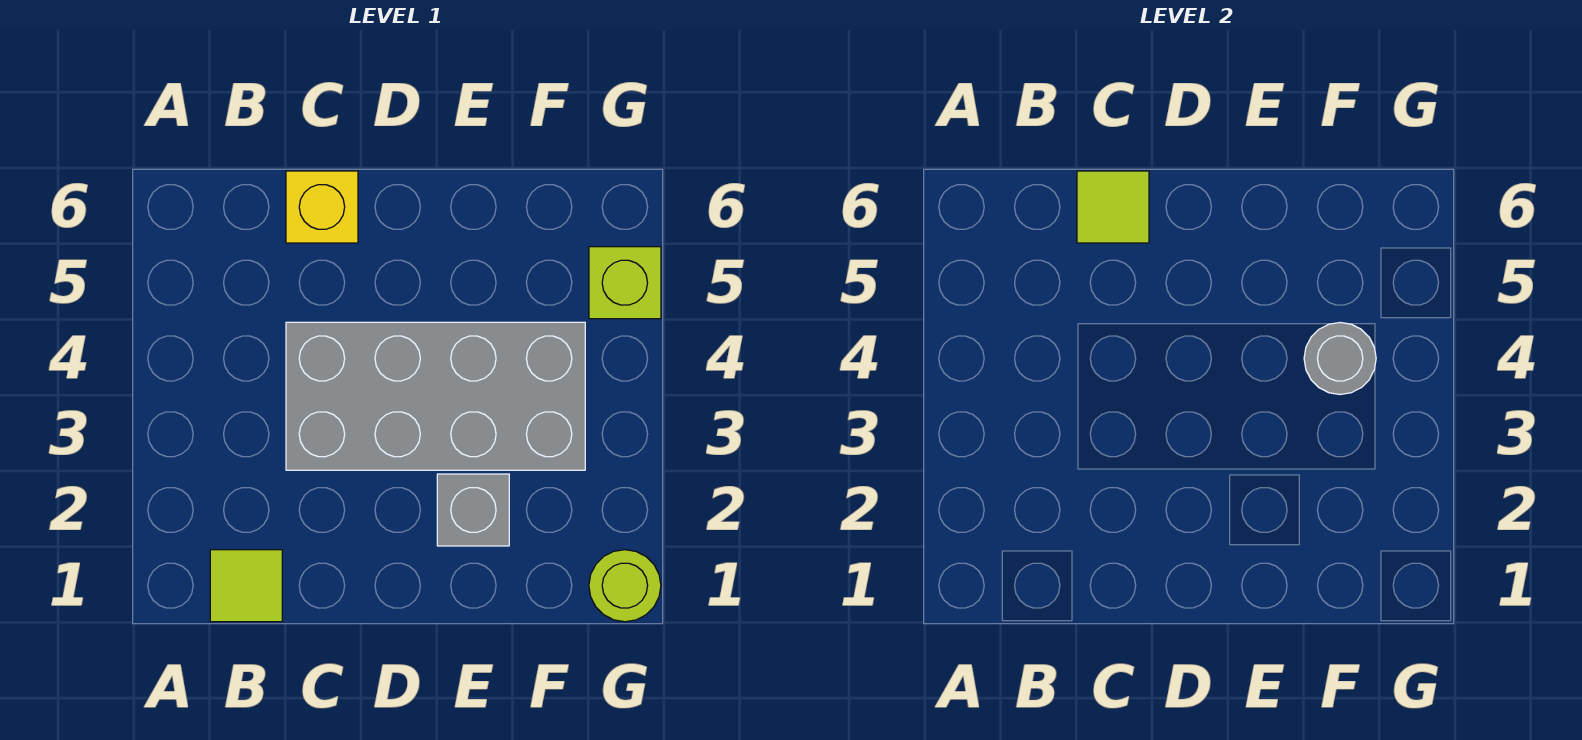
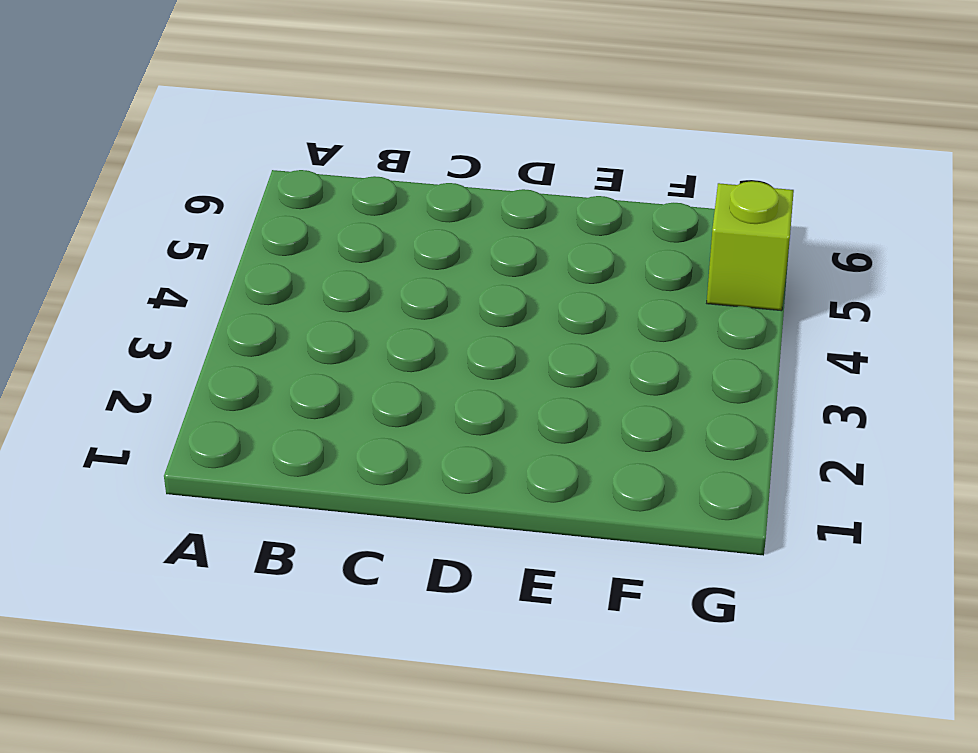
none -> lime 1x1 tile [210,550,282,622]
none -> grey 2x4 brick [286,322,585,470]

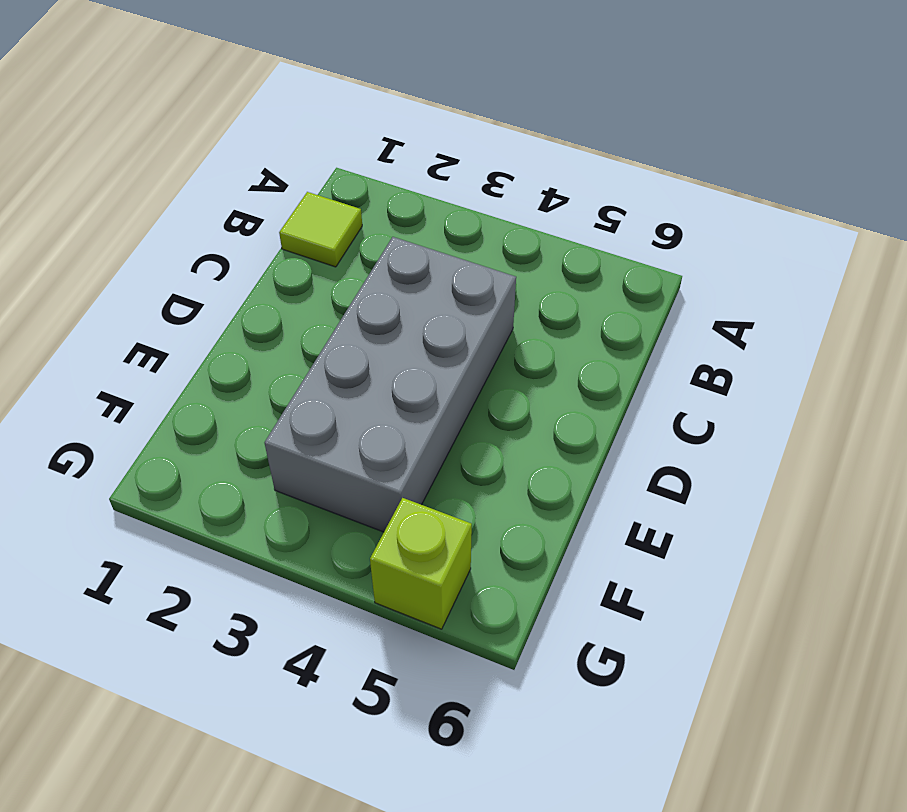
none -> yellow 1x1 brick [286,171,358,243]
none -> grey 1x1 brick [437,474,509,546]

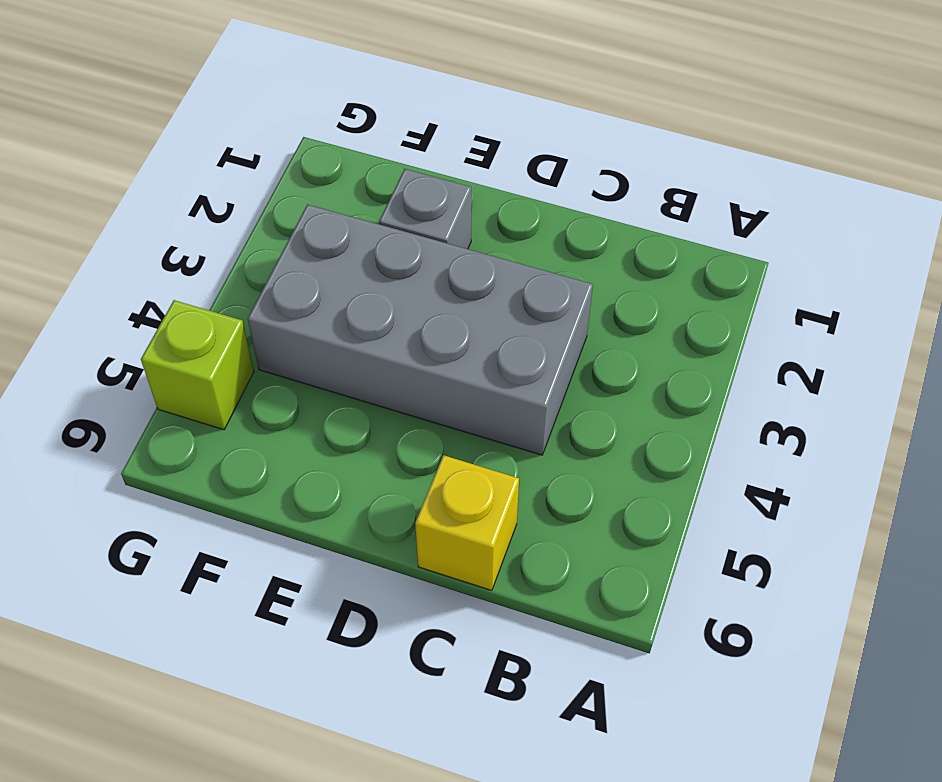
none -> lime 1x1 tile [210,550,282,622]
none -> lime 1x1 round brick [589,550,661,622]

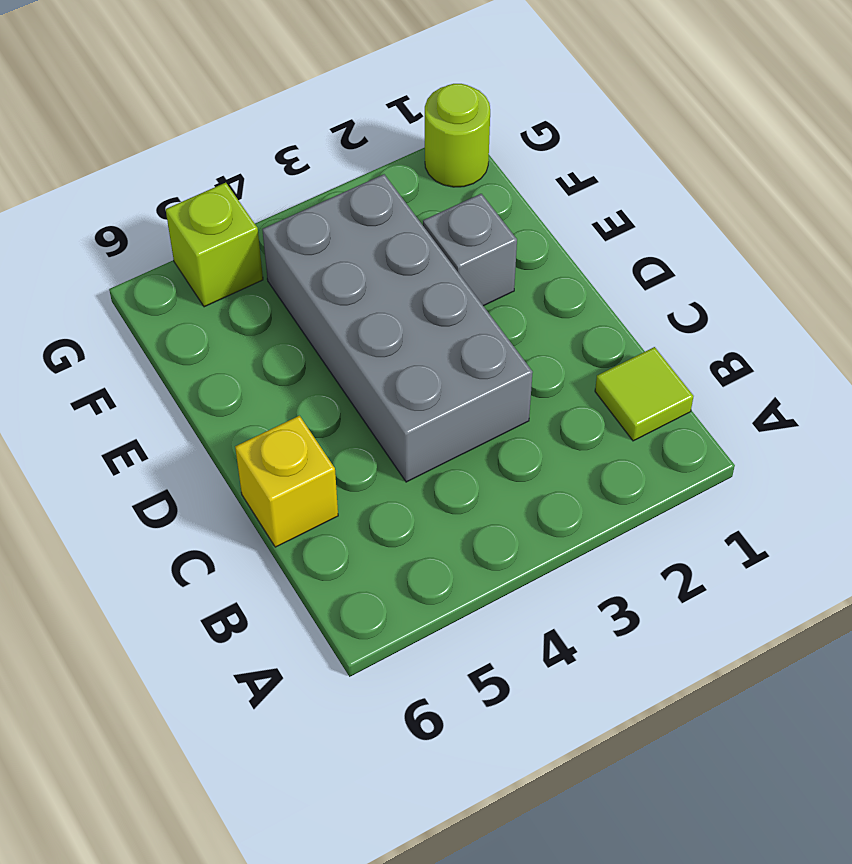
none -> lime 1x1 tile [1077,171,1149,243]
none -> grey 1x1 round brick [1304,323,1376,394]

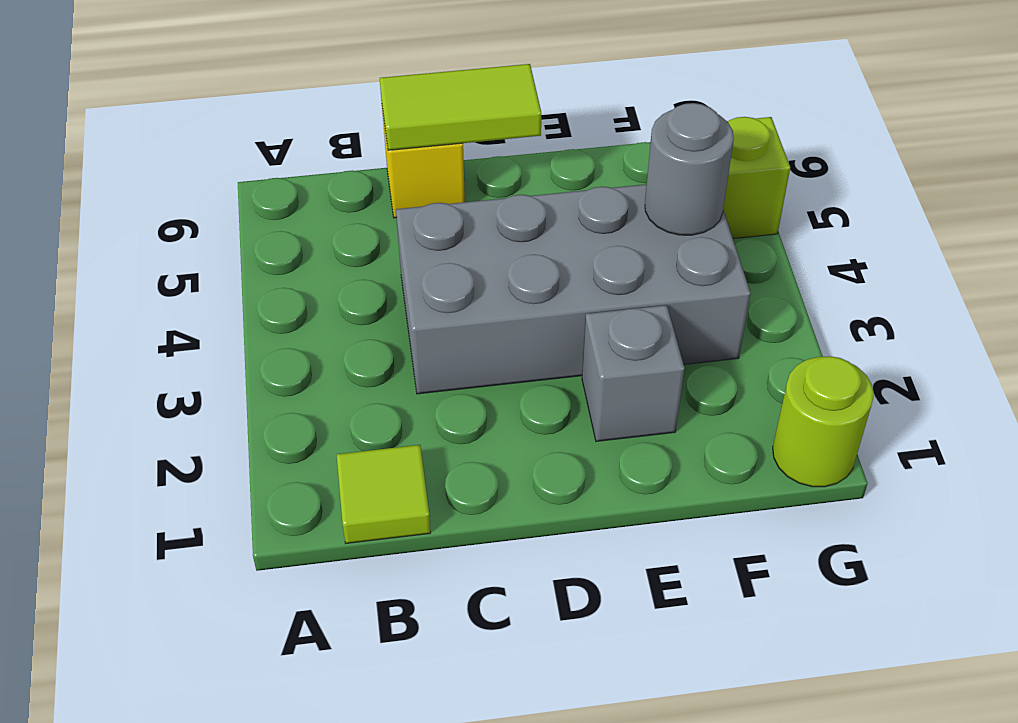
lime 1x2 tile [380,64,541,150] -> lime 1x1 tile [1077,171,1149,243]

